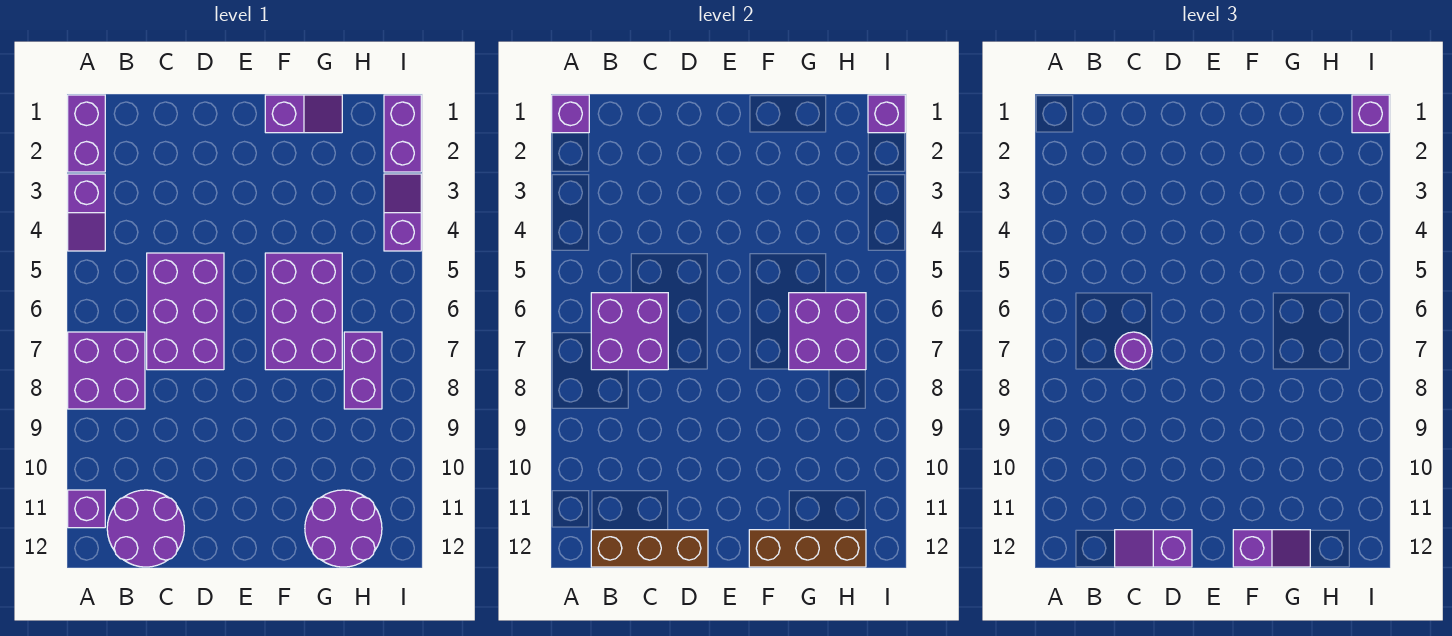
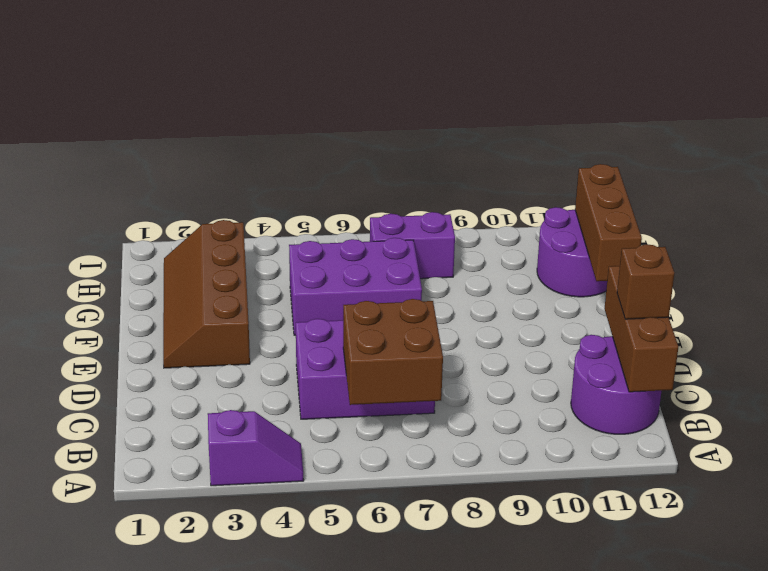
brown 2x2 brick [343,299,443,405] -> purple 2x2 brick [591,293,668,370]
brown 1x1 brick [617,244,674,319] -> purple 1x2 slope [1115,530,1192,567]
brown 2x4 slope [163,220,250,368] -> none
none -> purple 1x2 brick [68,95,105,172]
none -> purple 2x2 brick [68,332,145,409]
none -> purple 1x1 brick [68,490,105,528]

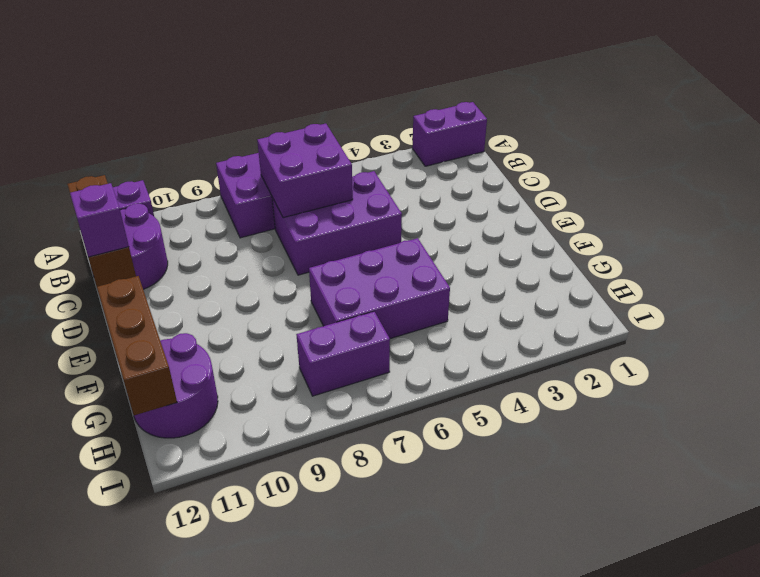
none -> purple 1x2 slope [68,174,105,251]
none -> purple 1x2 slope [265,95,342,133]
none -> purple 1x2 brick [384,95,421,172]

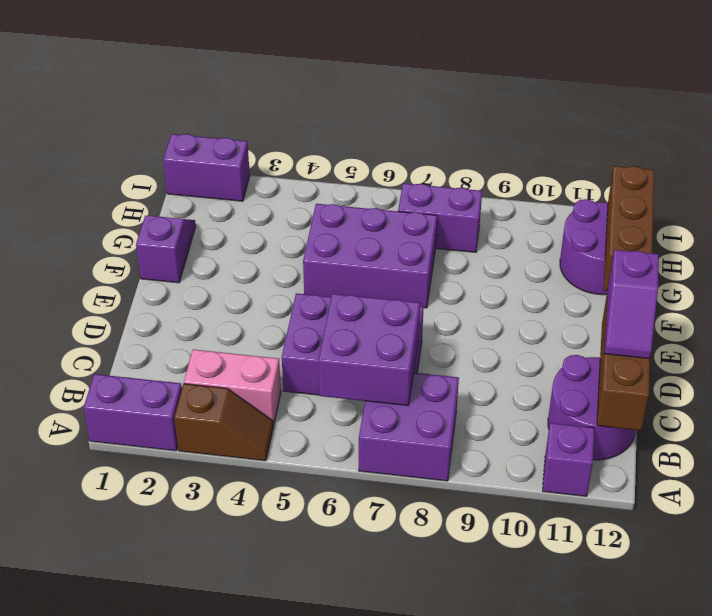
brown 1x2 slope [174,384,273,461] -> purple 1x2 slope [68,174,105,251]
pink 1x2 brick [184,349,281,425] -> none
none -> purple 1x2 slope [384,174,421,251]
none -> purple 1x1 brick [552,95,589,133]
none -> purple 2x2 brick [789,293,866,370]

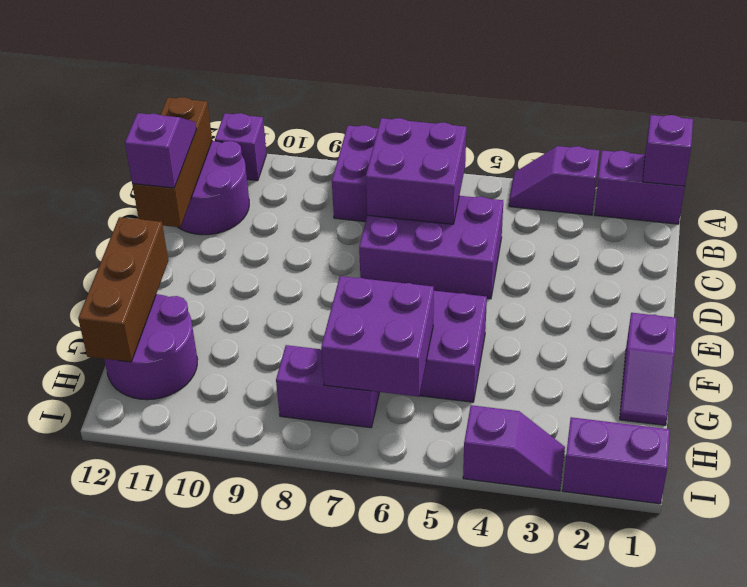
none -> purple 1x1 brick [868,95,905,133]
none -> purple 1x1 round brick [1115,332,1152,370]
none -> purple 1x2 slope [1233,530,1310,567]

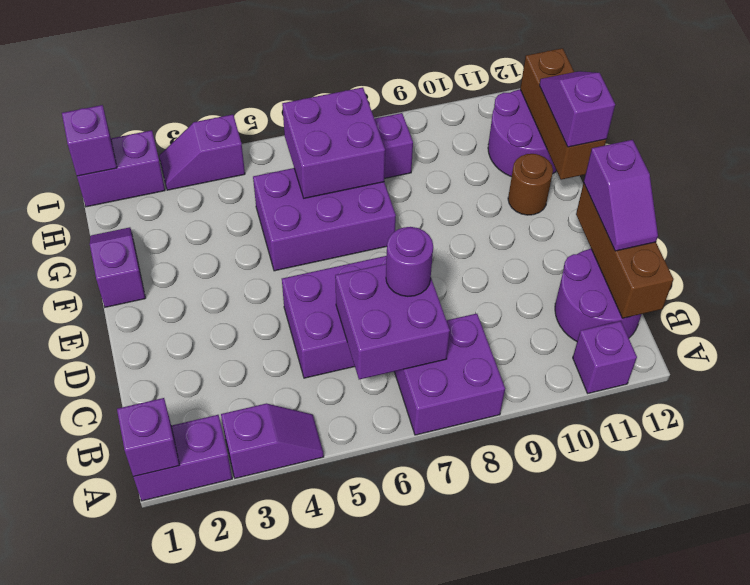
brown 1x1 round brick [508,154,553,215] -> none
none -> purple 1x1 brick [1352,95,1389,133]

